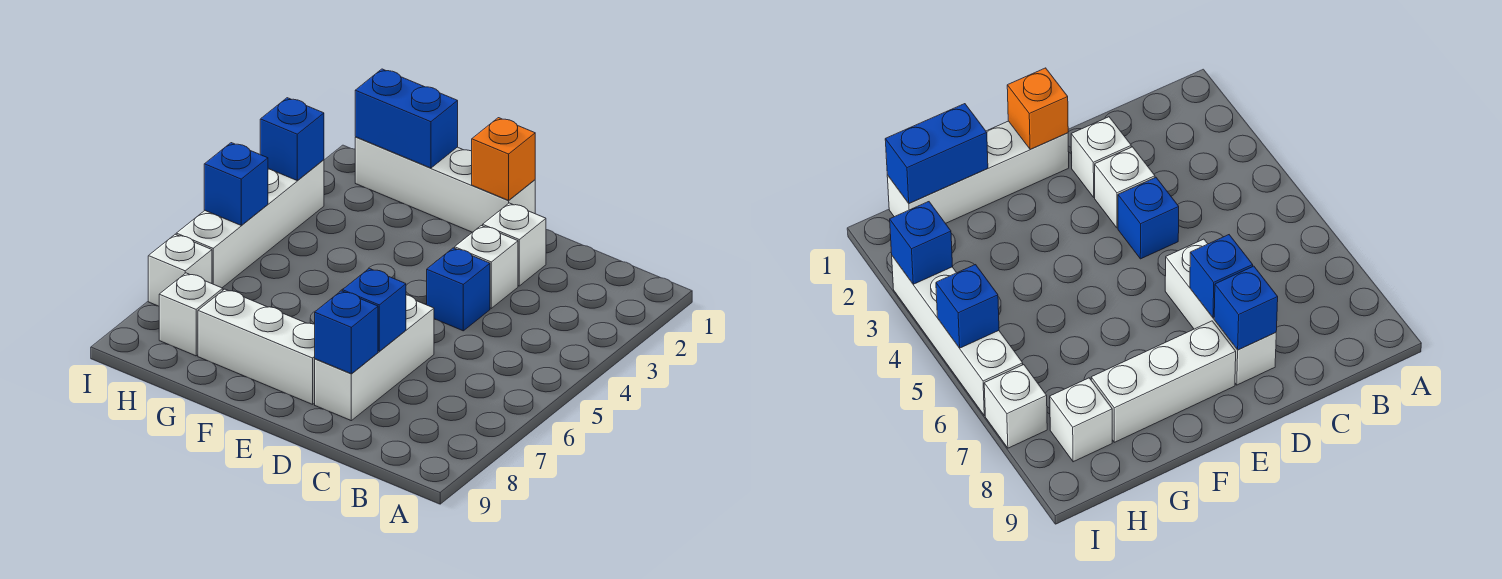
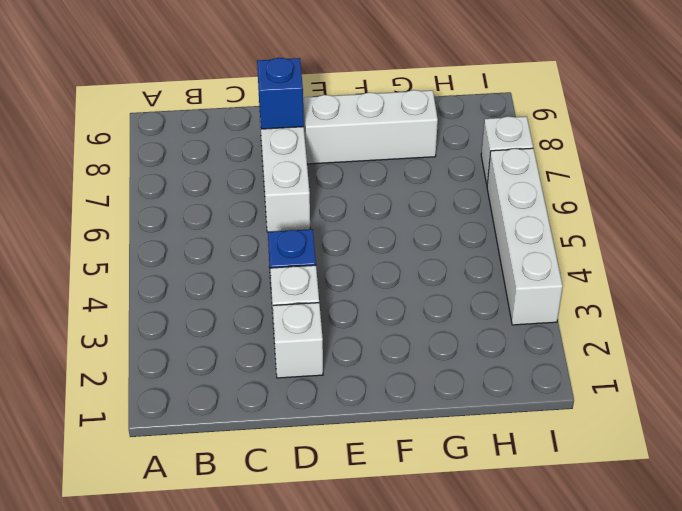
none -> white 1x4 brick [355,137,535,232]
none -> white 1x1 brick [159,273,223,356]
none -> blue 1x1 brick [343,268,406,351]

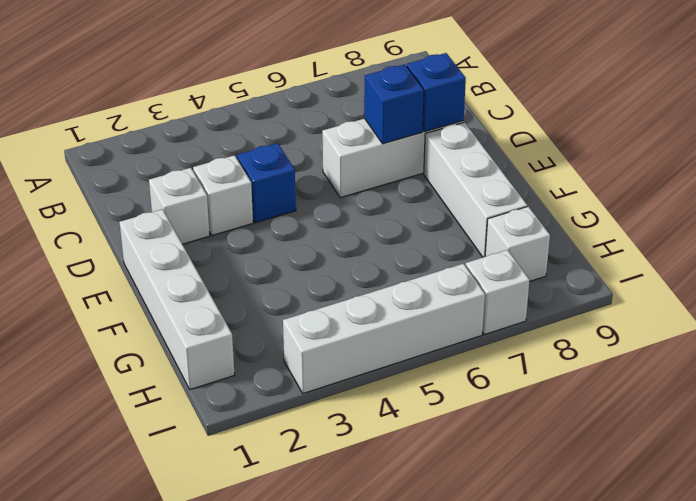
none -> orange 1x1 brick [472,118,535,200]
none -> blue 1x2 brick [355,69,458,168]
none -> blue 1x1 brick [260,98,324,180]

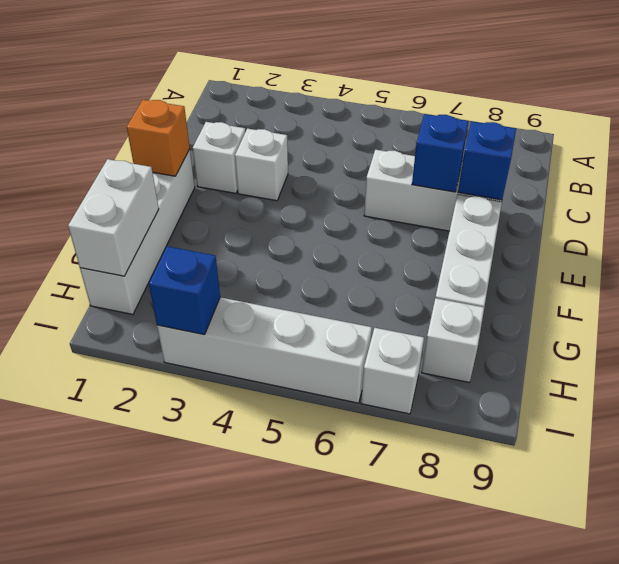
white 1x2 brick [68,159,159,276] -> blue 1x2 brick [355,69,458,168]
none -> blue 1x1 brick [427,248,490,331]
none -> blue 1x1 brick [204,143,268,226]

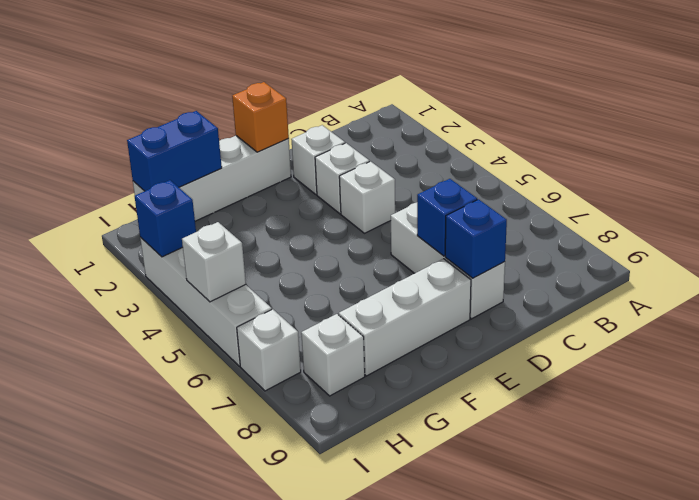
white 1x1 brick [339,161,395,233] -> blue 1x1 brick [427,248,490,331]
white 1x1 brick [182,222,246,302] -> blue 1x1 brick [204,143,268,226]

